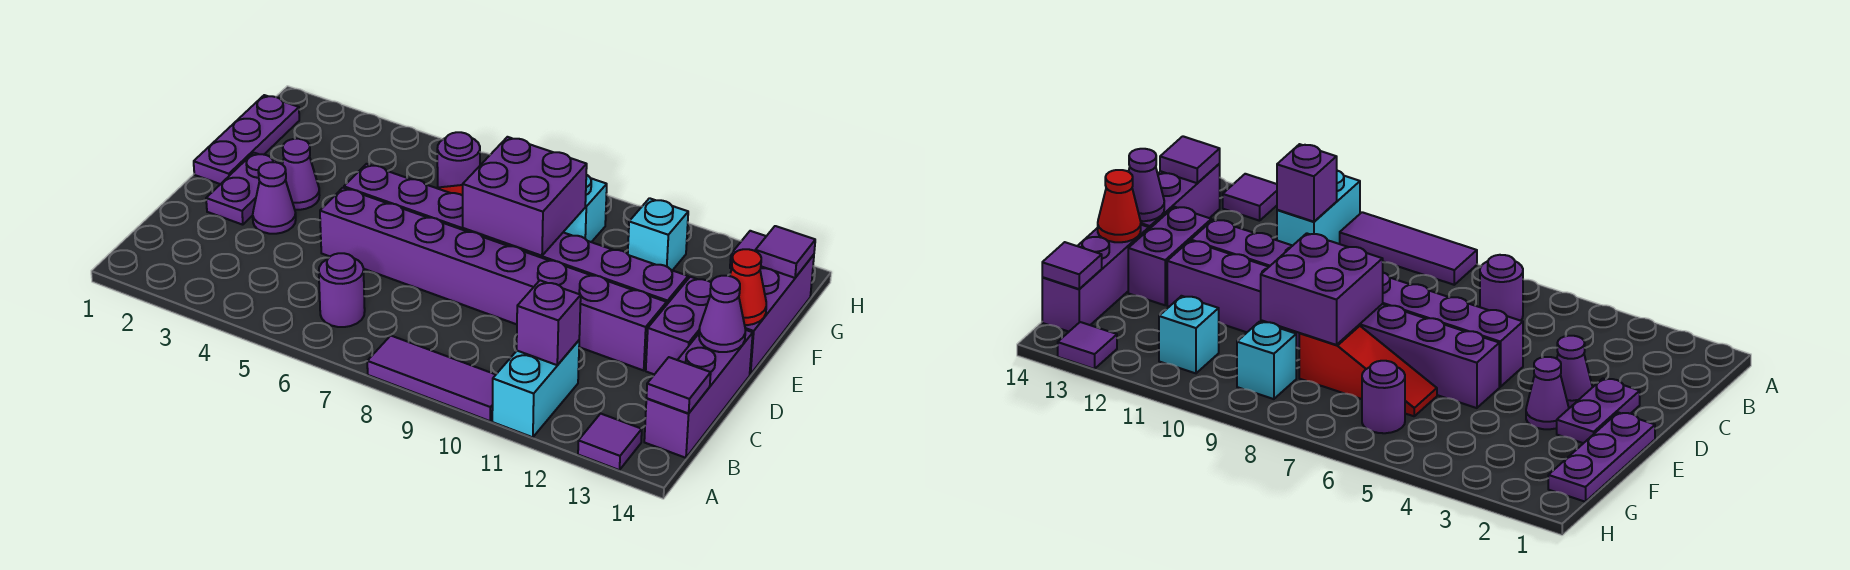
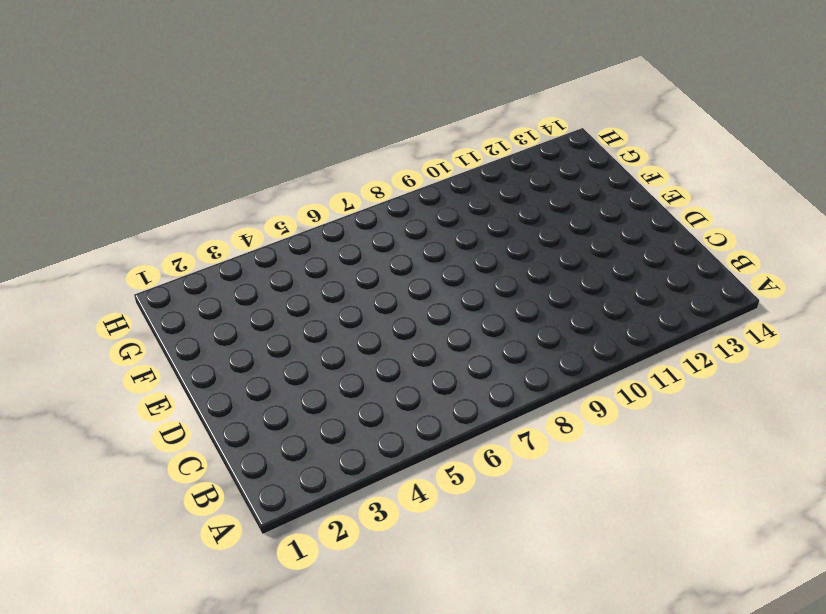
none -> purple 1x3 tile [367,336,496,421]
none -> cyan 1x2 brick [492,341,579,437]
none -> purple 1x1 tile [578,414,642,470]

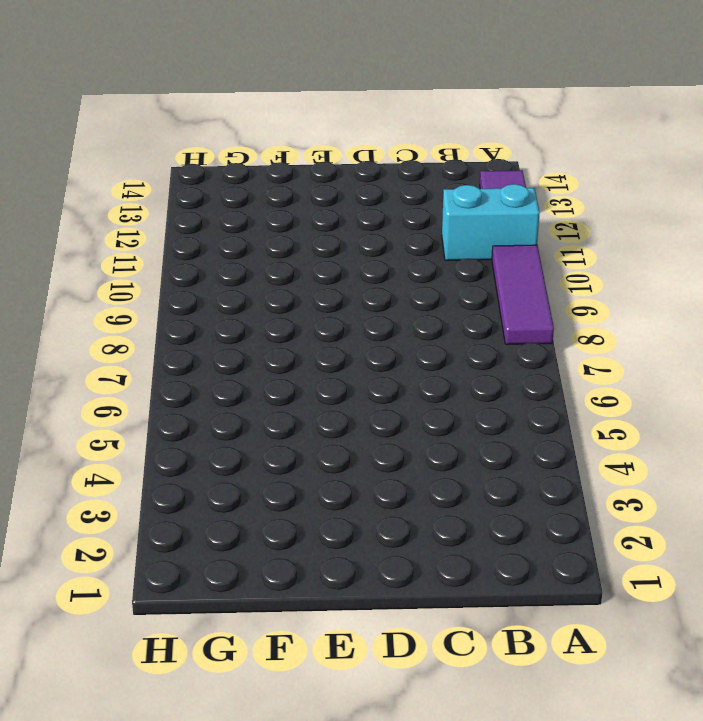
none -> purple 1x1 round brick [319,253,365,327]
none -> purple 1x3 brick [644,330,753,458]
none -> purple 1x2 plate [206,153,283,225]

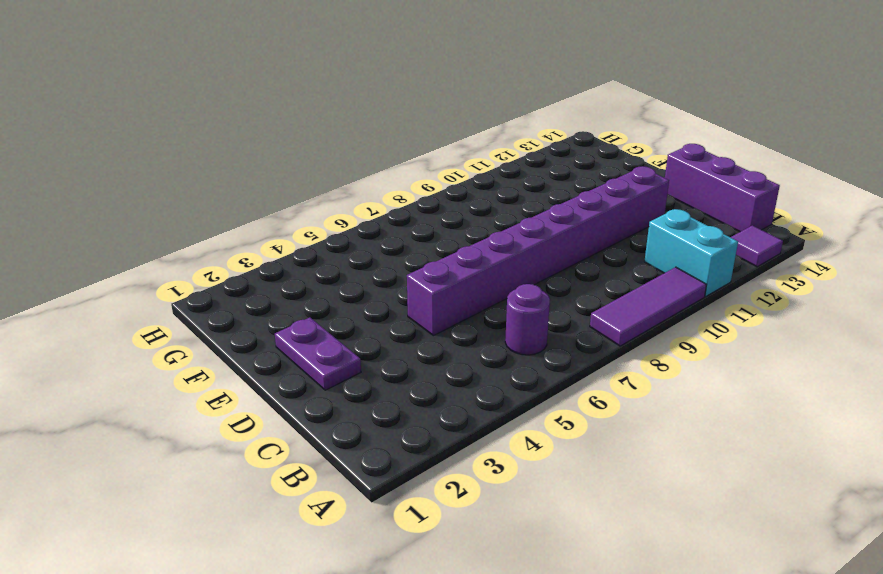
none -> purple 1x1 cone [253,162,296,234]
none -> purple 1x2 brick [646,277,711,374]
none -> purple 1x3 plate [194,95,299,184]

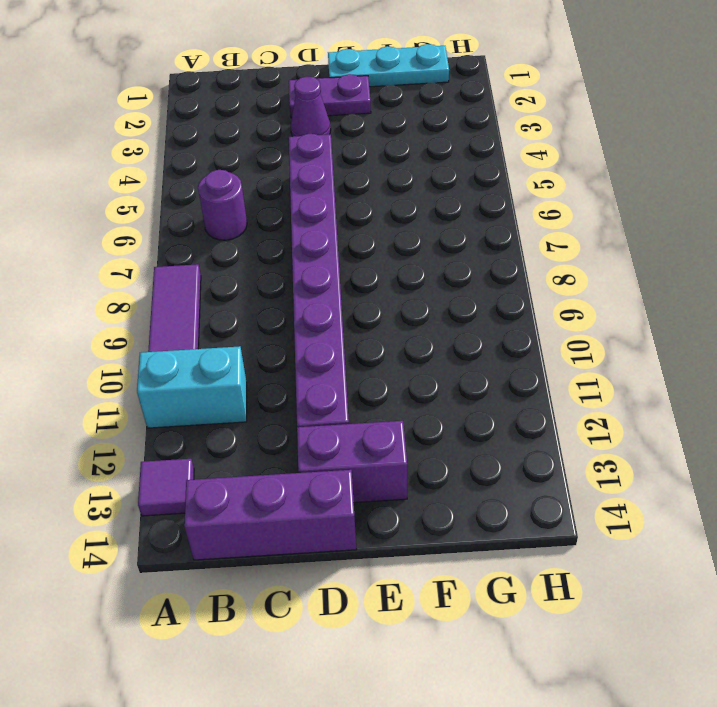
cyan 1x3 plate [328,44,449,87] -> purple 1x3 plate [194,95,299,184]
none -> purple 1x1 cone [282,139,319,210]
none -> purple 1x8 brick [344,164,688,305]
none -> purple 1x3 brick [745,255,814,375]

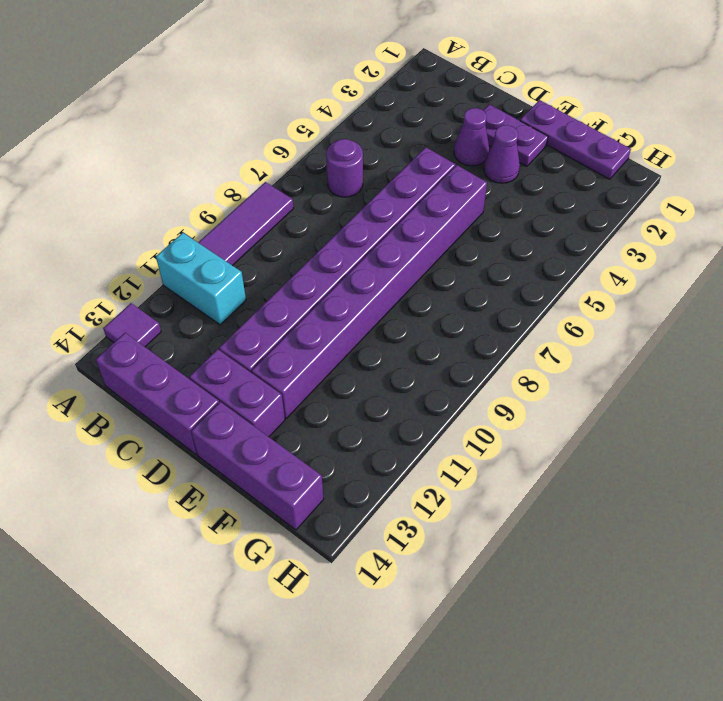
none -> red 1x3 slope [1299,325,1437,416]
none -> purple 1x1 round brick [437,132,480,187]
none -> cyan 1x1 brick [564,175,607,242]

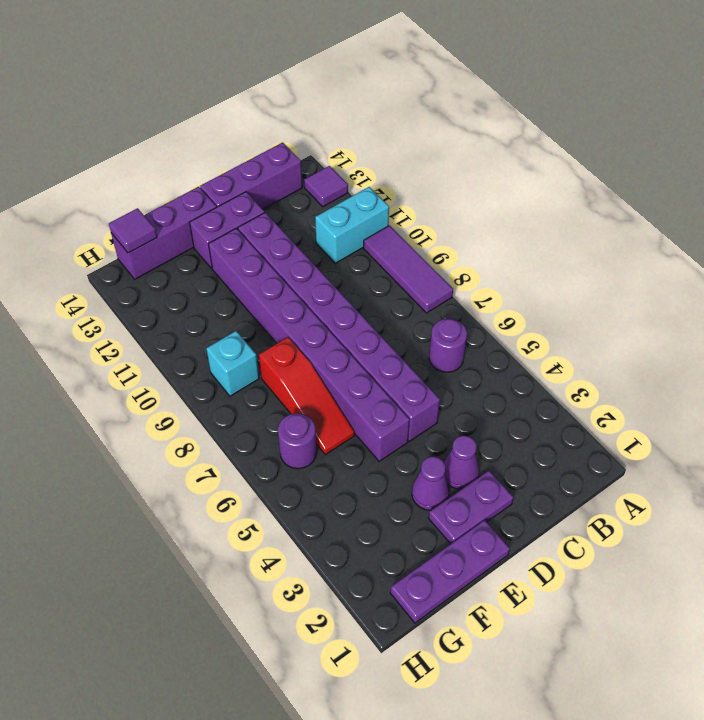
none -> cyan 1x1 brick [628,198,688,270]
none -> purple 1x1 tile [730,231,766,269]
none -> purple 1x1 brick [517,280,581,365]

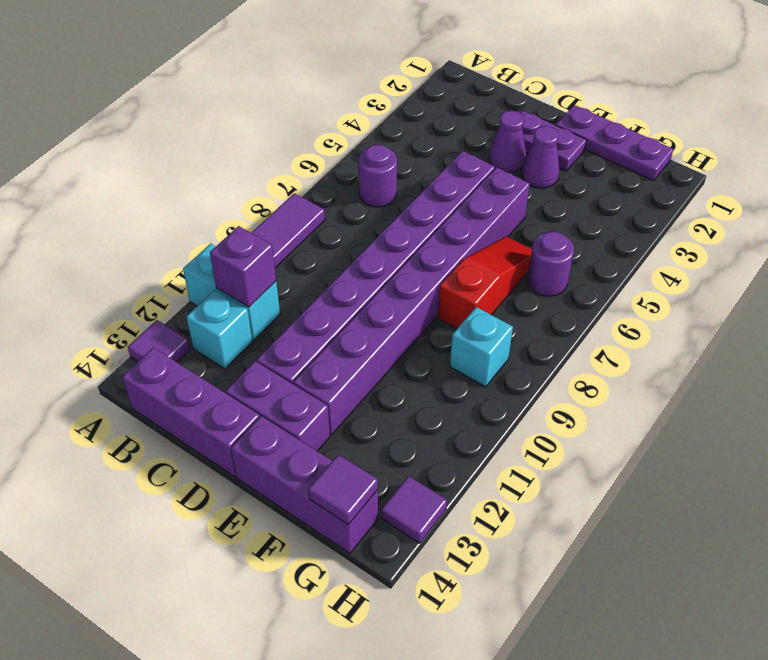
cyan 1x1 brick [186,290,253,369] -> cyan 1x1 brick moved to [628,198,688,270]
none -> purple 1x1 tile [646,357,711,413]
none -> purple 1x1 cone [699,276,745,352]
none -> purple 2x2 brick [463,137,587,256]

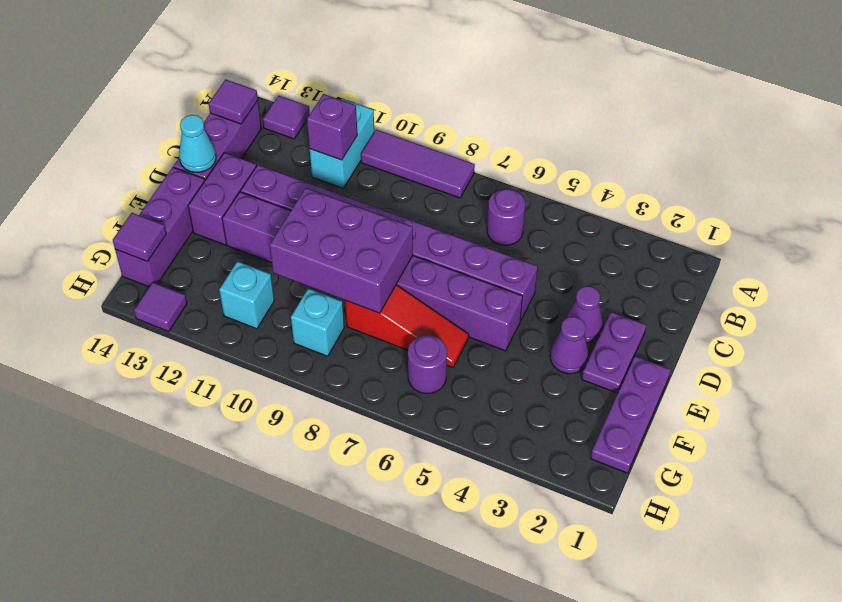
cyan 1x1 cone [179,115,216,172] -> purple 1x1 cone [699,276,745,352]
purple 2x3 brick [270,188,413,313] -> purple 2x2 brick [463,137,587,256]
none -> red 1x1 cone [730,249,766,325]

